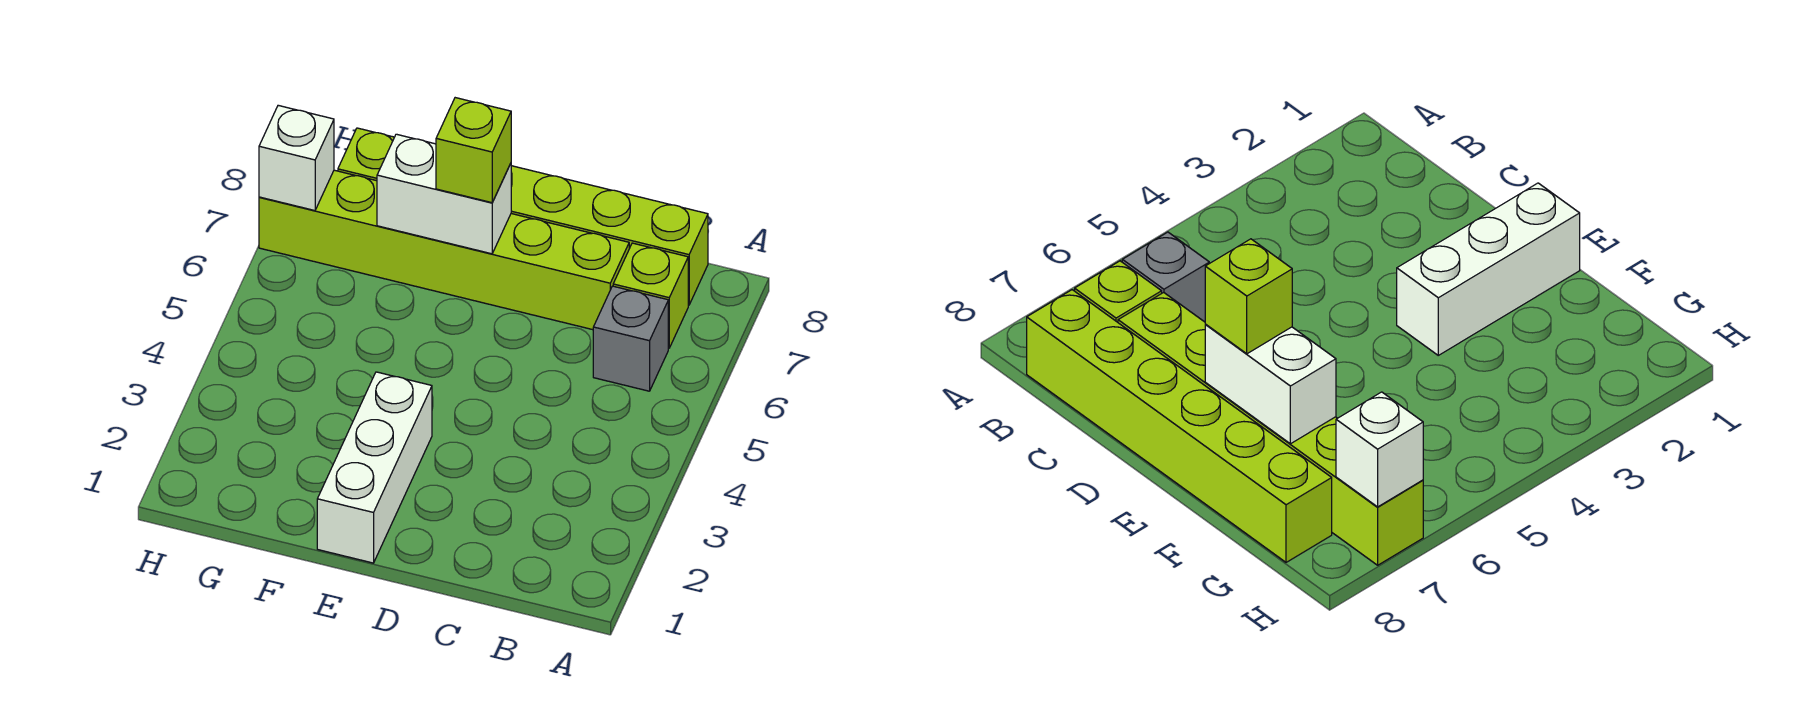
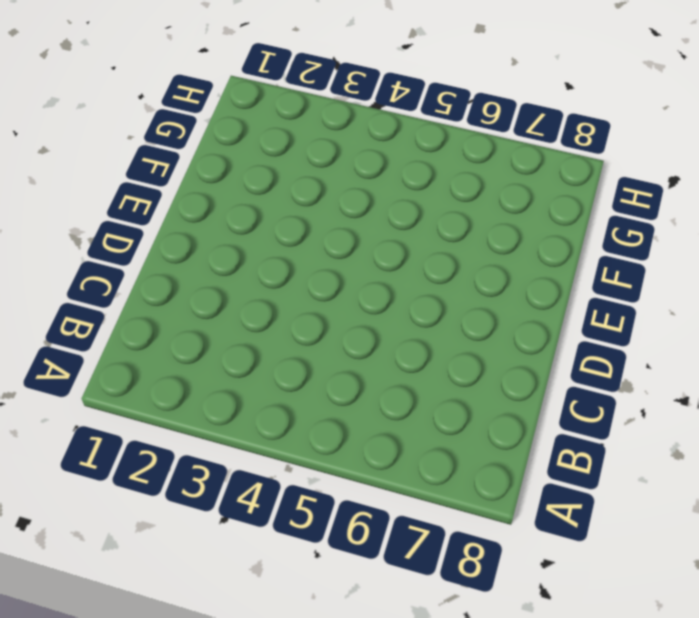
none -> grey 1x1 brick [593,286,668,391]
none -> lime 1x1 brick [613,243,688,348]

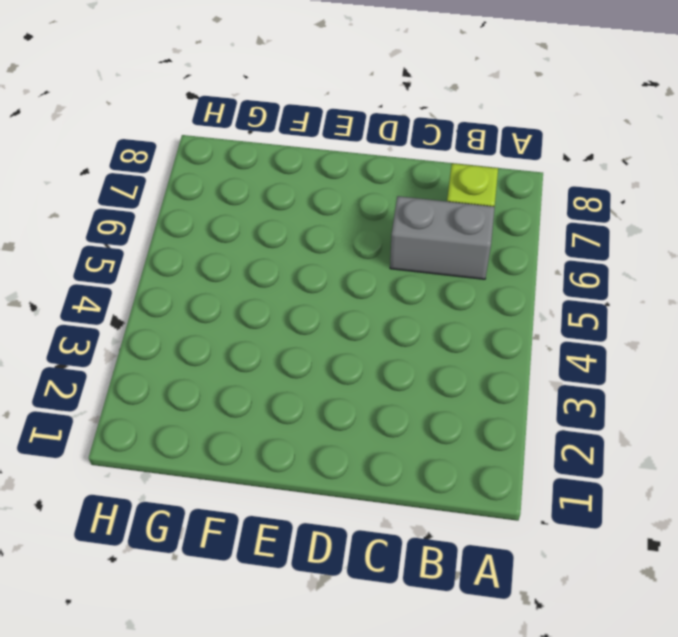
grey 1x2 brick [390,196,495,279] -> grey 1x1 brick [593,286,668,391]
none -> lime 1x6 brick [338,128,708,305]
none -> lime 1x6 brick [259,170,629,330]

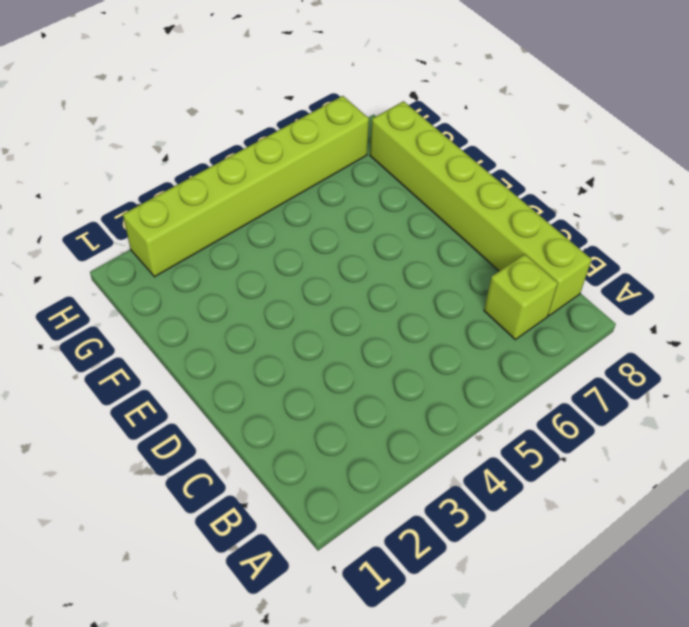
lime 1x6 brick [123,96,369,277] -> lime 1x6 brick turned to [259,170,629,330]
none -> grey 1x1 brick [593,286,668,391]
none -> white 1x3 brick [317,372,432,563]

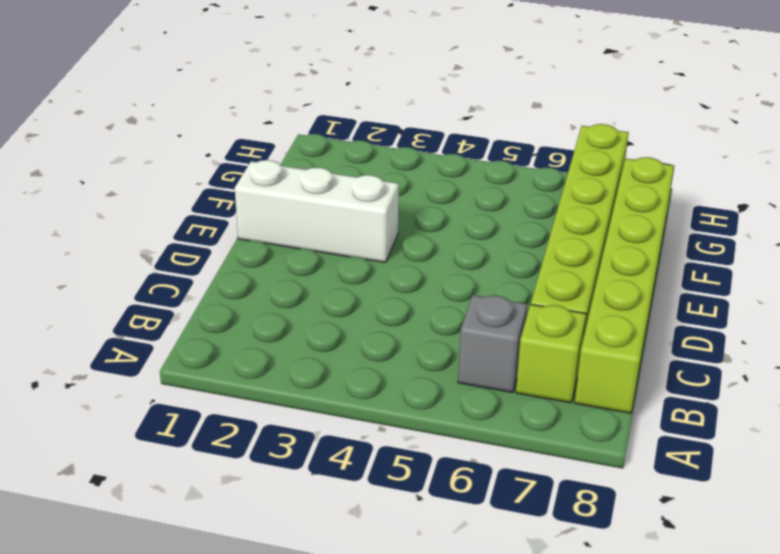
none -> white 1x2 brick [377,134,511,254]
none -> white 1x1 brick [259,105,334,210]

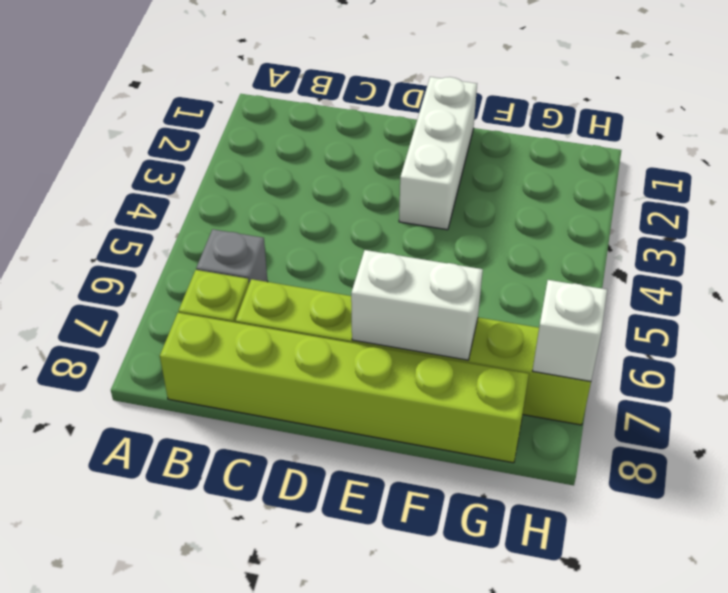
none -> lime 1x1 brick [436,98,511,203]

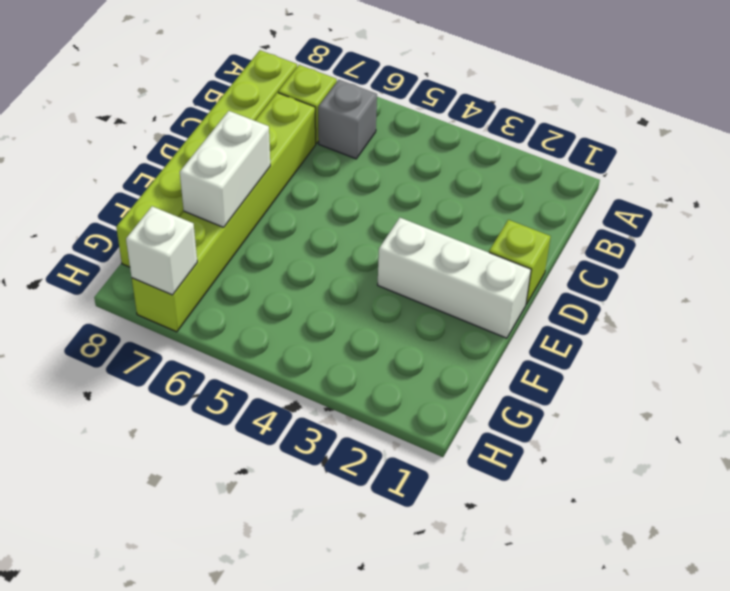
lime 1x1 brick [489,220,551,304] -> lime 1x1 brick moved to [436,98,511,203]

